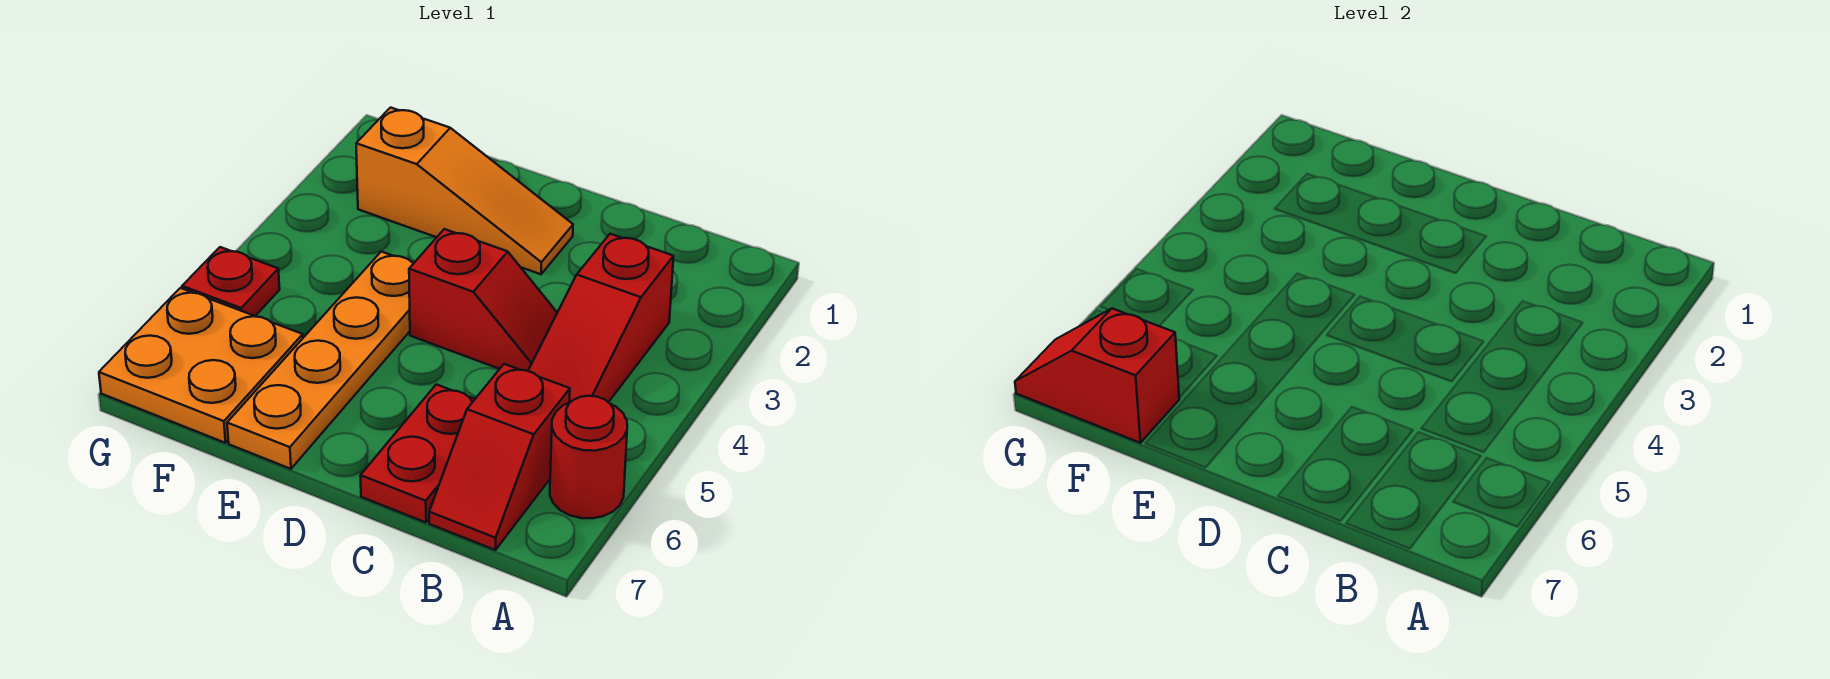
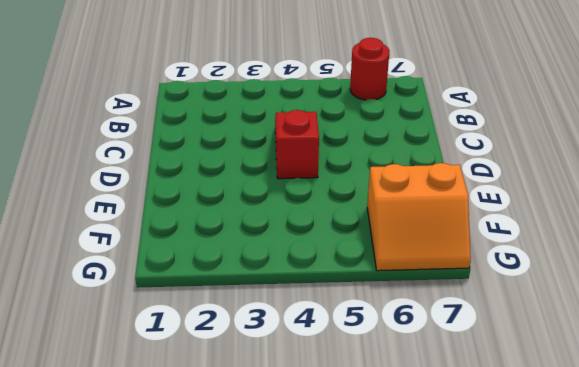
orange 2x2 slope [367,163,471,271] -> orange 2x2 plate [99,288,303,443]
none -> red 1x3 slope [528,234,674,402]
none -> red 1x2 slope [429,364,570,550]

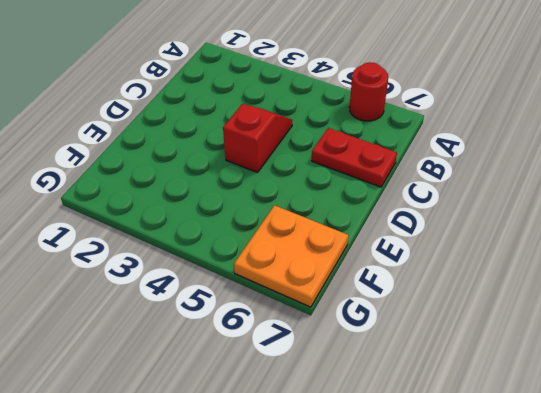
none -> red 1x3 slope [528,234,674,402]
none -> red 1x2 slope [429,364,570,550]

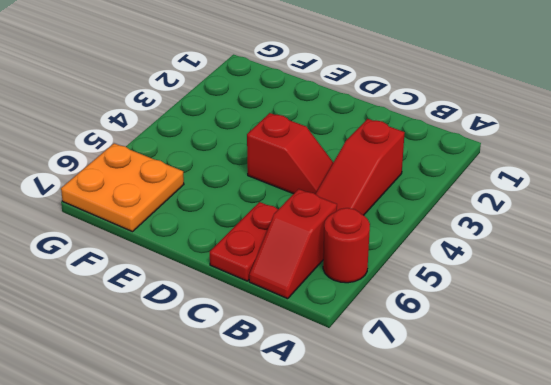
none -> orange 1x3 slope [356,108,573,274]
none -> orange 1x4 plate [227,252,414,469]

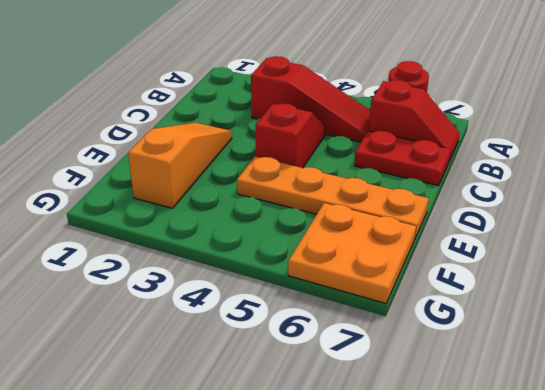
none -> red 1x1 plate [182,247,280,316]
none -> red 1x2 slope [1015,309,1179,443]

